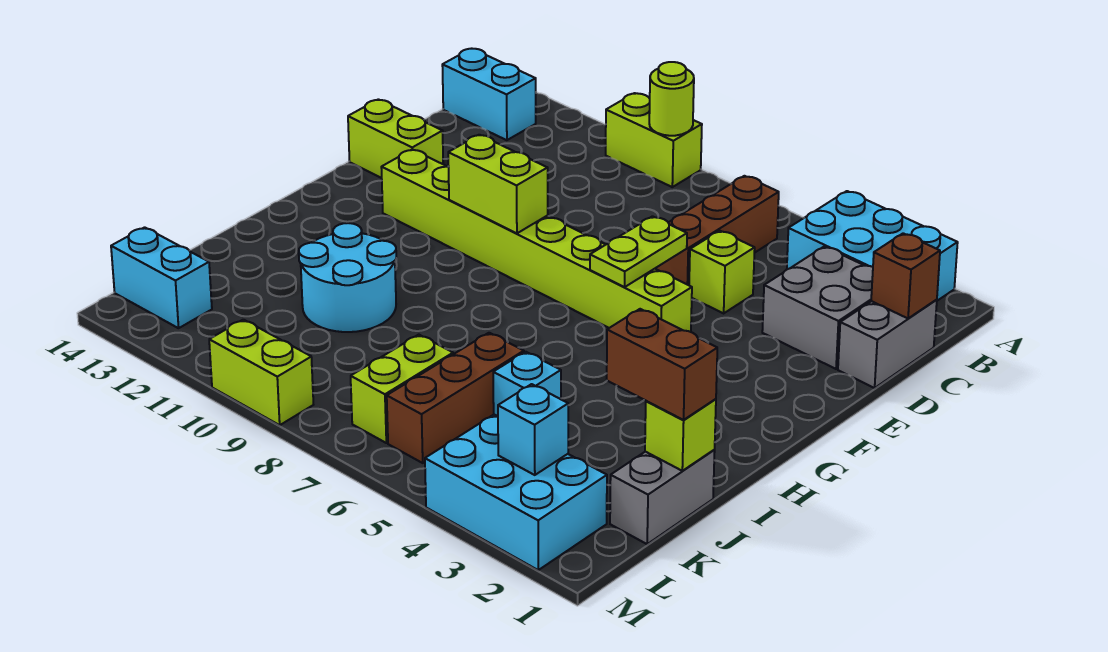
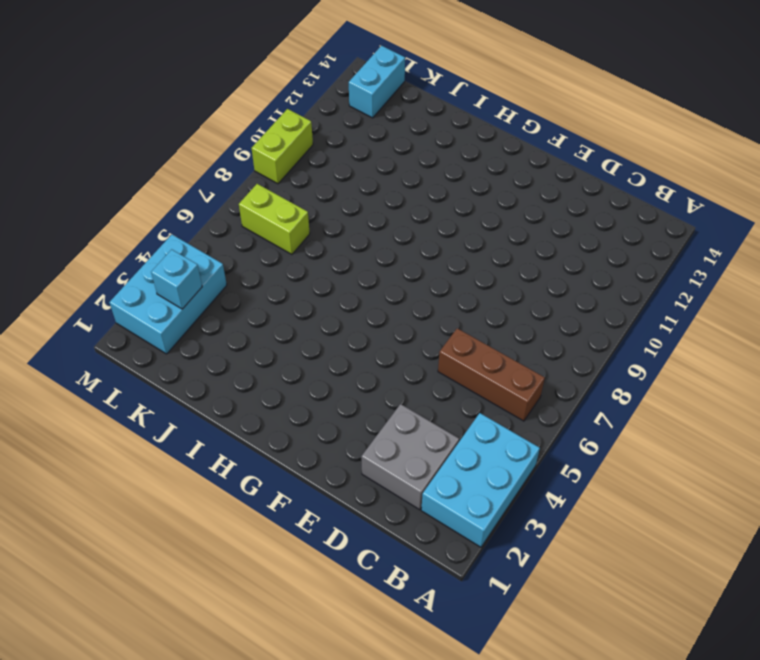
none -> lime 1x2 brick [606,93,702,187]
none -> cyan 1x2 brick [442,49,536,140]
none -> grey 1x2 brick [838,300,937,388]

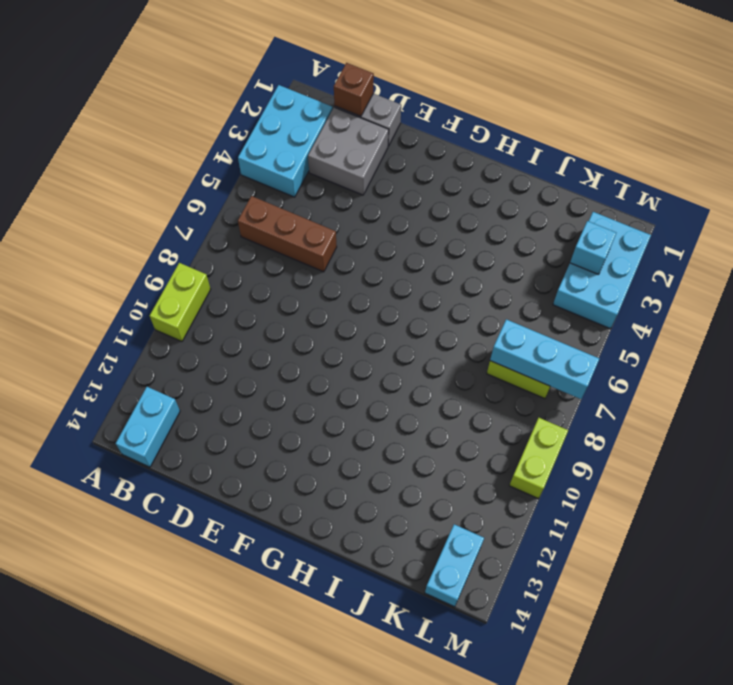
cyan 1x3 brick [490,319,599,400] -> none
none -> lime 1x1 brick [689,231,755,313]
none -> lime 1x2 brick [348,99,443,178]
none -> lime 1x8 brick [381,149,692,332]

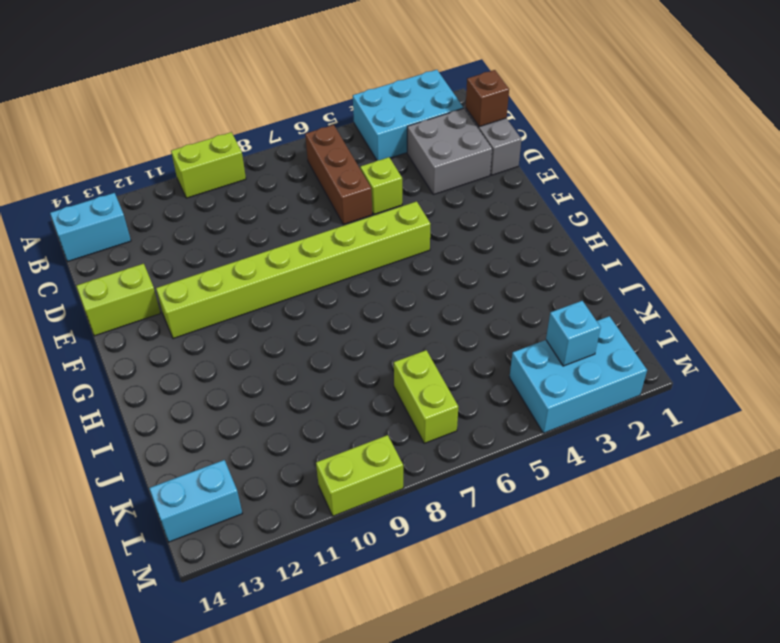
none -> cyan 2x2 round brick [299,223,396,332]
none -> grey 1x2 brick [610,450,715,544]
none -> cyan 1x1 brick [493,352,561,416]

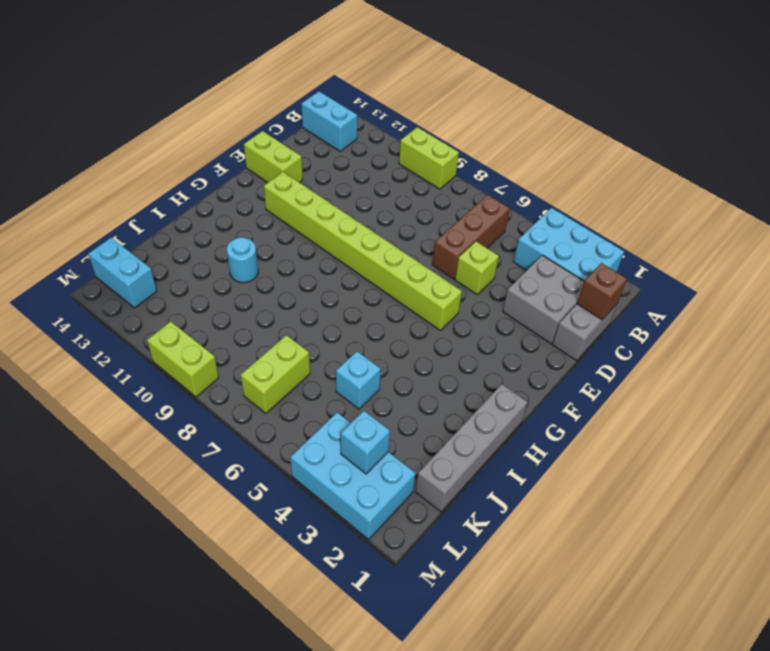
grey 1x4 brick [415,384,528,512] -> grey 1x2 brick [610,450,715,544]
cyan 1x1 round brick [227,237,258,282] -> cyan 2x2 round brick [299,223,396,332]
none -> brown 1x3 brick [387,333,524,463]
none -> lime 1x1 round brick [649,62,694,136]
none -> lime 1x2 plate [590,216,687,287]

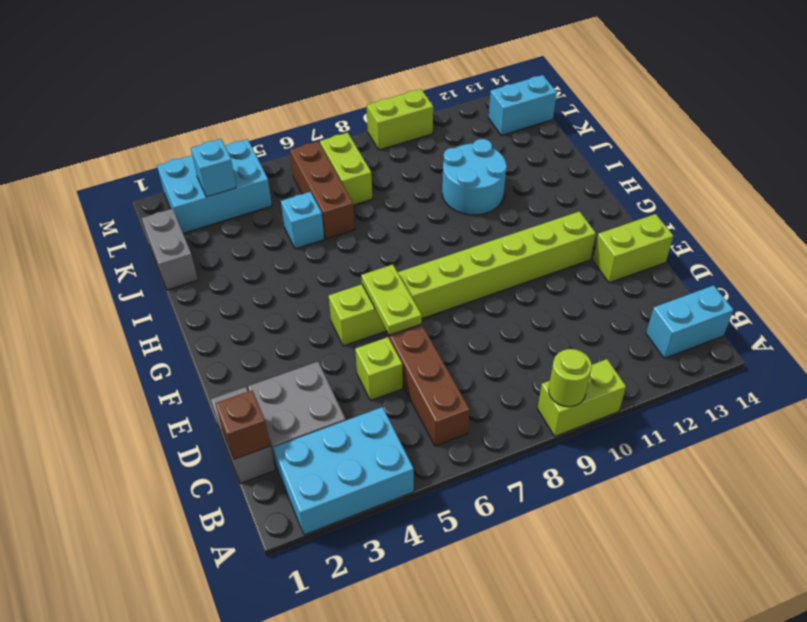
none -> lime 1x2 brick [448,135,548,233]
none -> lime 1x1 brick [645,399,716,471]
none -> brown 1x2 brick [607,309,717,420]

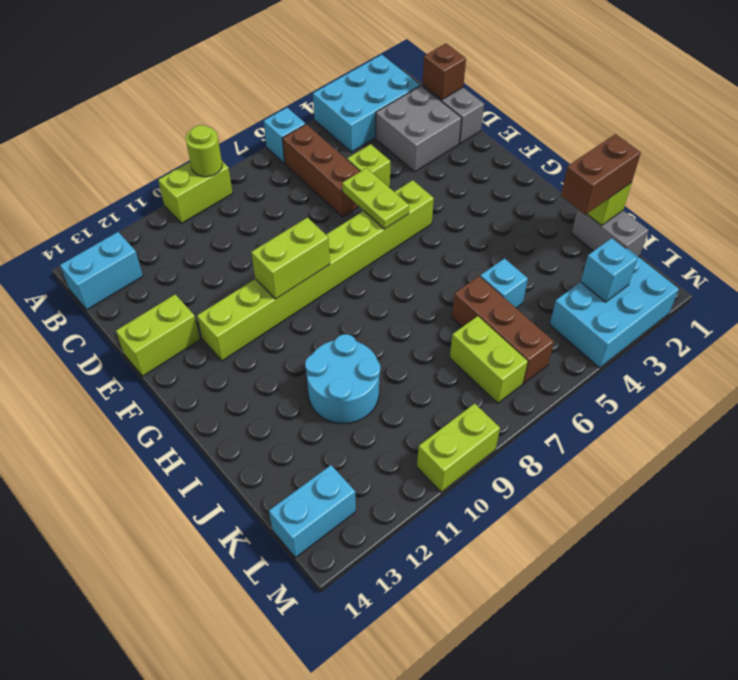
cyan 1x1 brick [264,108,305,163] -> none

